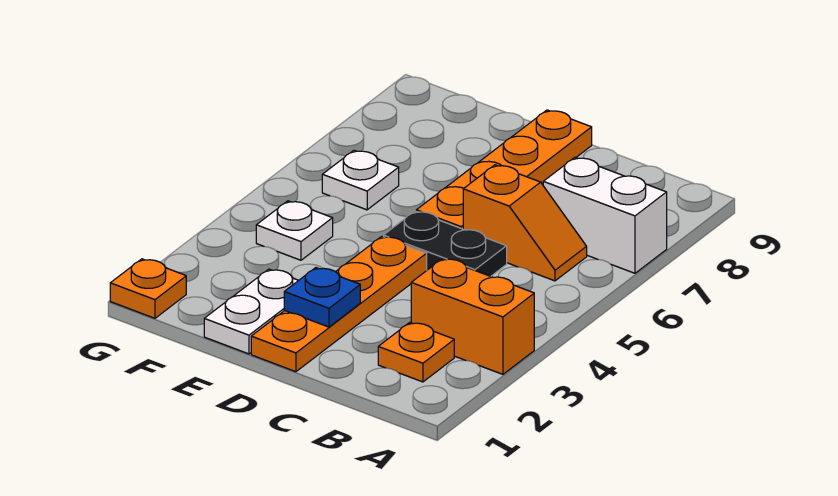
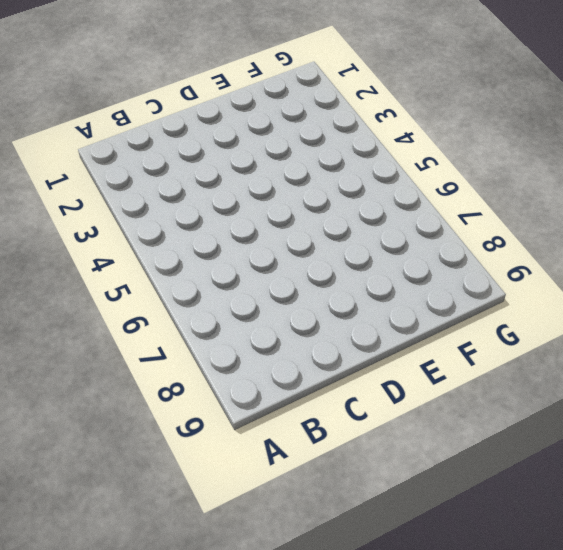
none -> orange 1x2 brick [411,259,534,374]
none -> white 1x2 brick [543,158,667,273]
none -> orange 1x1 plate [378,323,454,382]

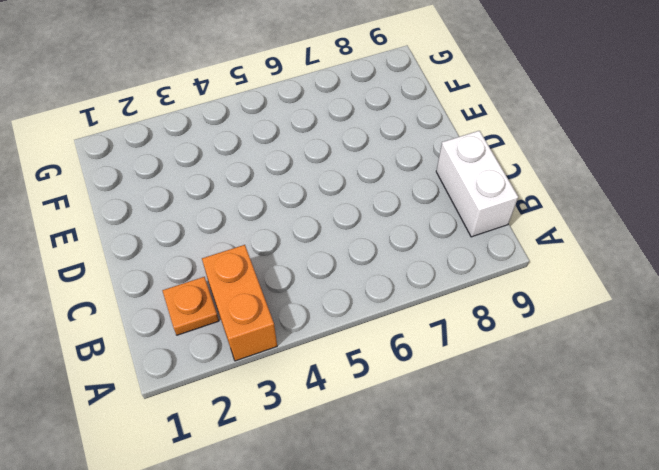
white 1x2 brick [436,131,518,237] -> white 1x2 brick moved to [543,158,667,273]
none -> orange 1x2 slope [463,165,587,281]
none -> black 1x2 plate [383,211,507,276]
none -> orange 1x4 plate [251,237,427,372]

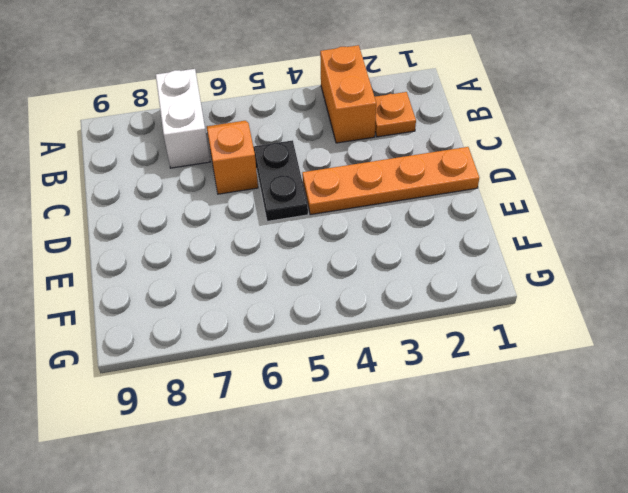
none -> orange 1x4 plate [416,110,592,229]
none -> white 1x2 plate [204,269,299,354]
none -> white 1x1 plate [256,201,333,260]

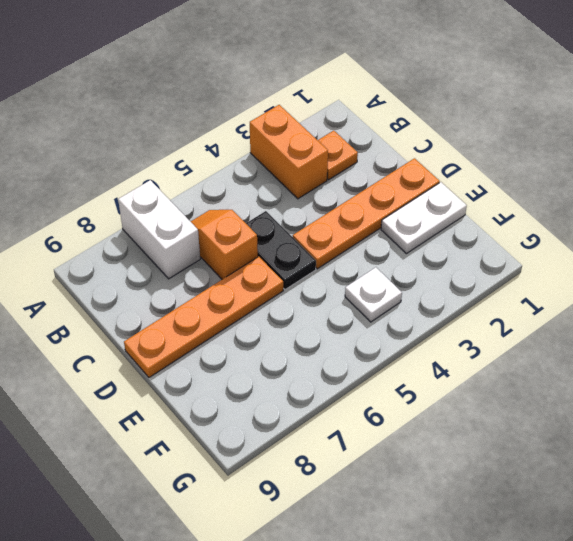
none -> white 1x1 plate [322,150,399,210]
none -> orange 1x1 plate [110,259,186,318]
none -> blue 1x1 plate [284,268,360,327]

